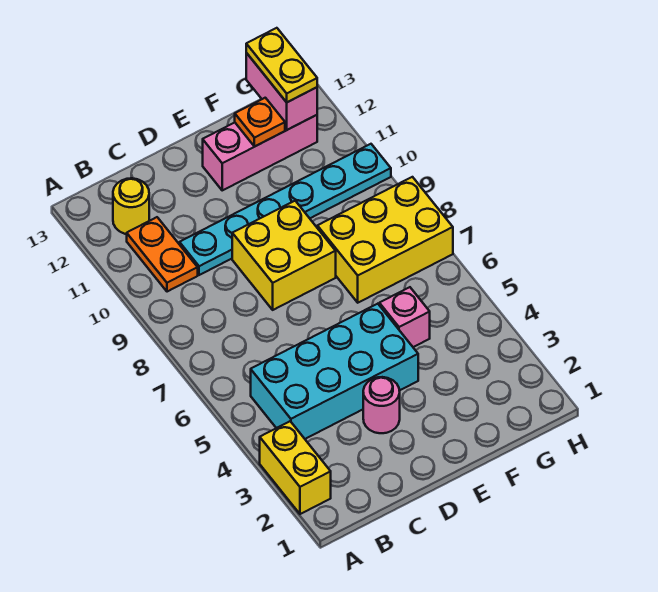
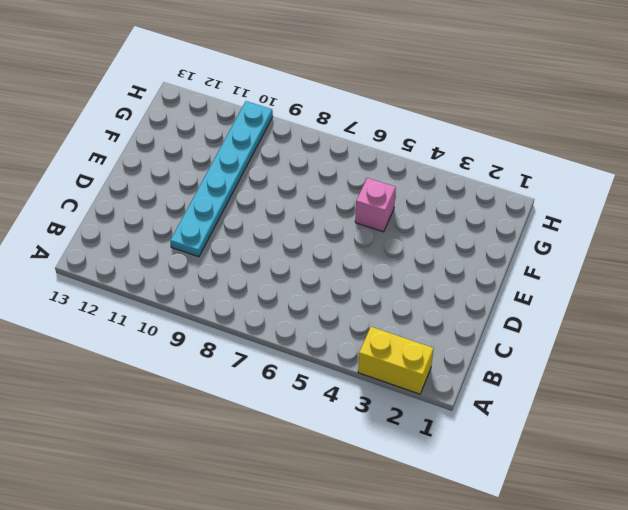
none -> cyan 2x4 brick [251,304,418,439]
none -> orange 1x2 plate [127,217,198,292]
none -> yellow 1x1 round brick [113,178,149,234]

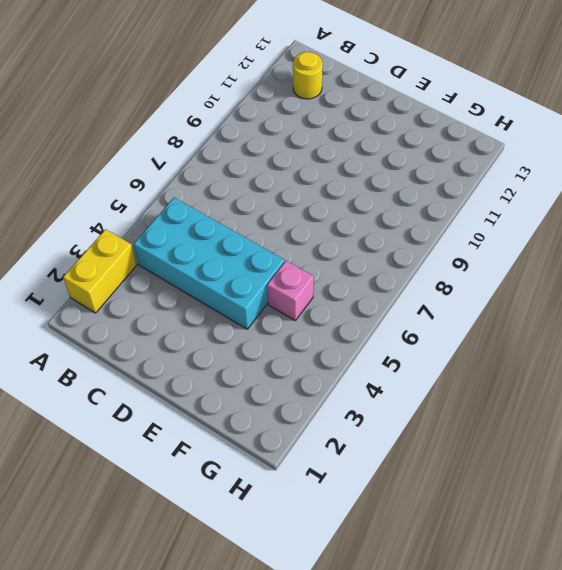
none -> orange 1x2 plate [127,217,198,292]
none -> cyan 1x6 plate [179,144,391,275]
none -> pink 1x1 round brick [363,377,400,433]

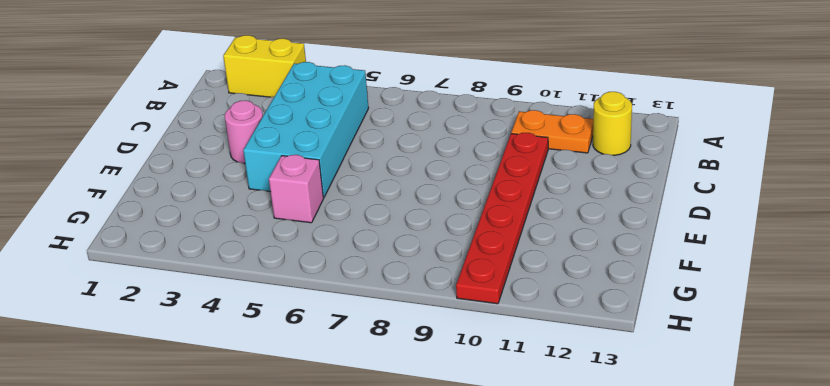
red 1x6 plate [456,133,548,304] -> cyan 1x6 plate [179,144,391,275]
none -> yellow 2x2 brick [232,201,336,310]
none -> pink 1x3 brick [203,115,317,190]
none -> yellow 2x3 brick [317,177,453,303]

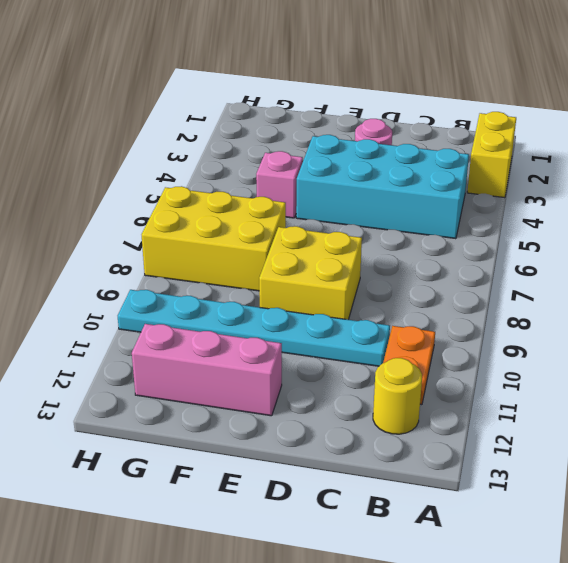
none -> orange 1x1 plate [235,98,285,146]
none -> pink 1x2 brick [246,53,317,130]
none -> yellow 1x2 plate [246,28,317,102]

